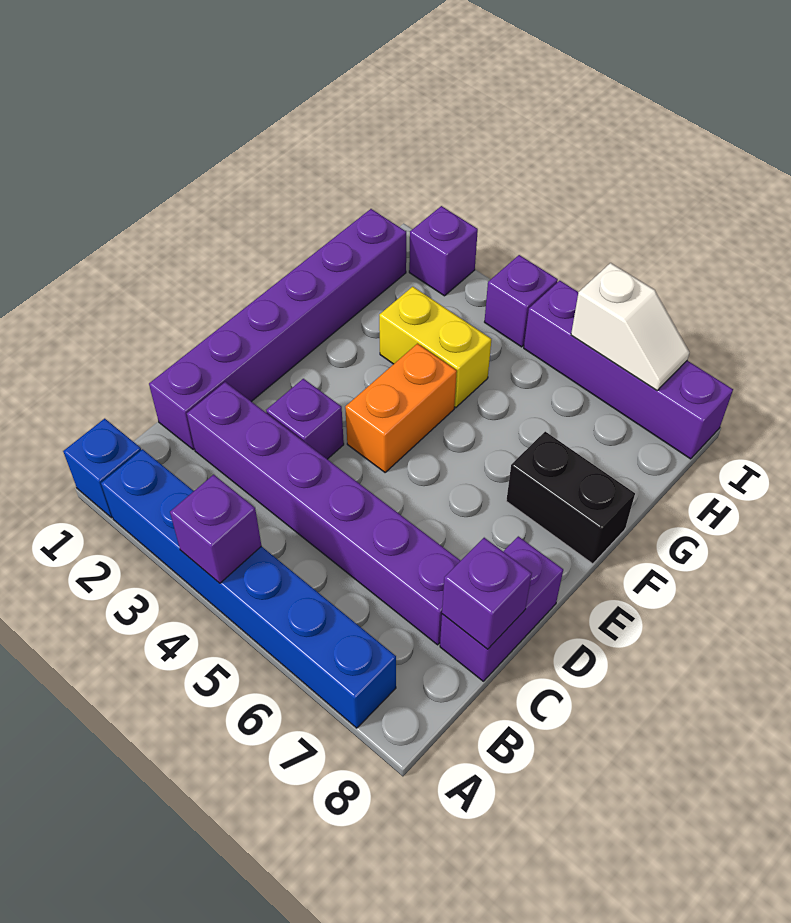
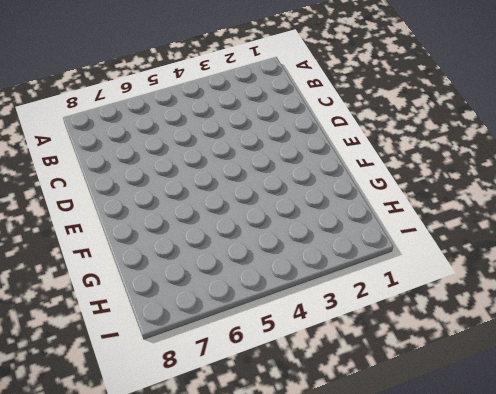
none -> blue 1x1 brick [63,419,141,518]
none -> blue 1x6 brick [101,449,396,728]
none -> purple 1x6 brick [149,209,406,450]

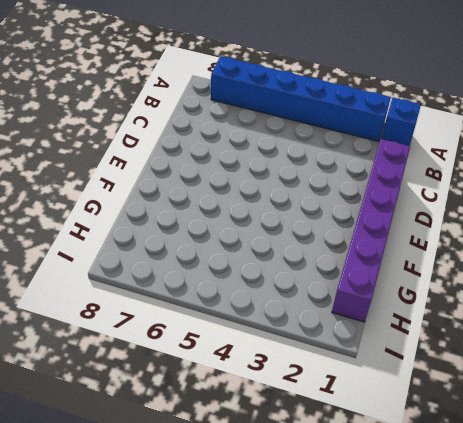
none -> purple 1x6 brick [187,382,461,645]
none -> purple 1x2 brick [440,536,563,681]
none -> purple 1x1 brick [266,379,344,459]

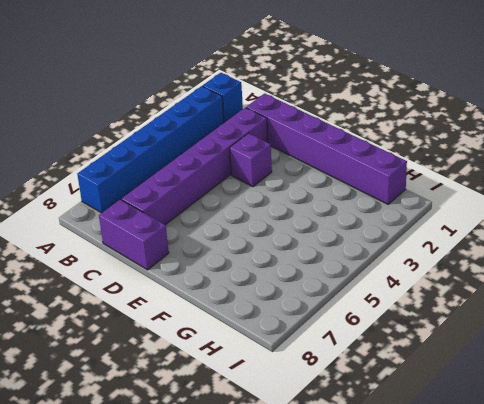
none -> orange 1x2 brick [345,344,457,472]
none -> black 1x2 brick [506,432,635,564]
none -> yellow 1x2 brick [379,287,491,408]

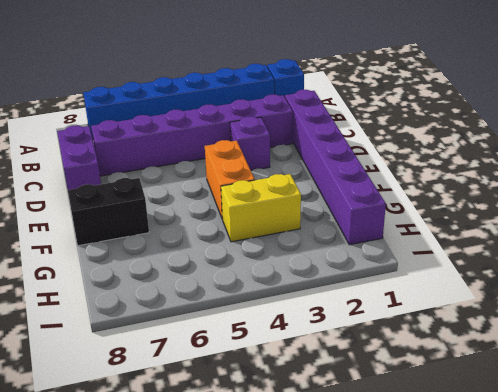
none -> purple 1x1 brick [409,206,478,296]
none -> purple 1x1 brick [485,255,558,347]
none -> purple 1x4 brick [524,281,733,459]

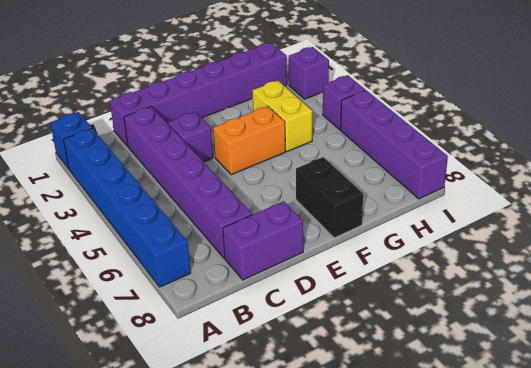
none -> purple 1x1 brick [170,475,261,583]
none -> purple 1x1 brick [442,538,532,649]
none -> white 1x2 slope [571,263,690,390]

